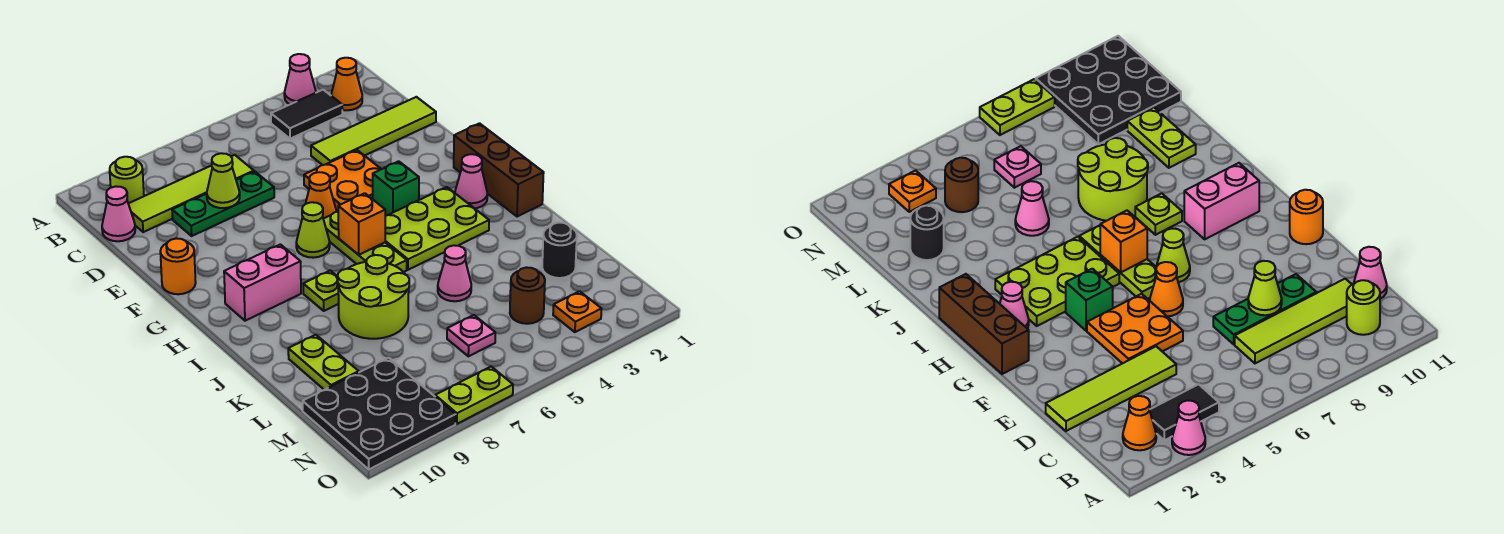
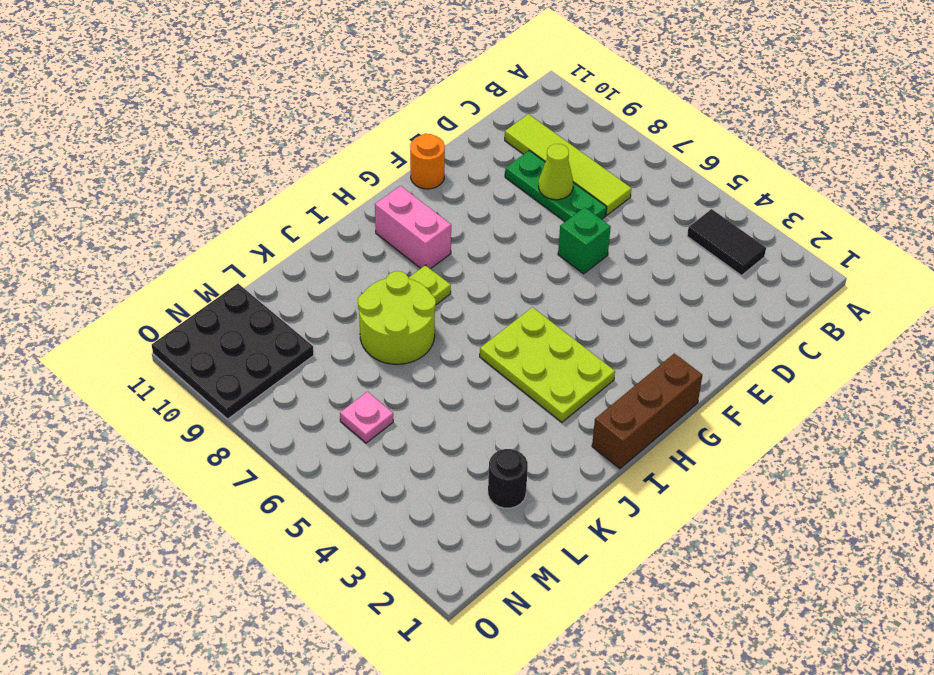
green 1x1 brick [558,207,611,274] -> green 1x1 brick moved to [373,161,419,216]
none -> pink 1x1 cone [284,54,316,104]
none -> orange 1x1 cone [331,58,362,110]
none -> lime 1x1 round brick [110,157,144,203]
none -> pink 1x1 cone [102,186,135,241]

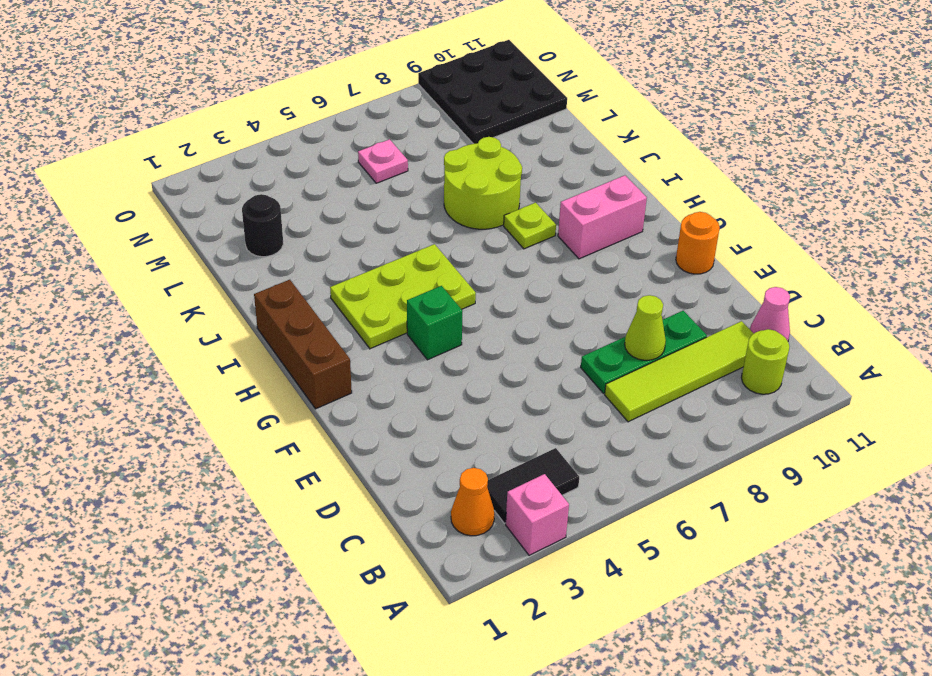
pink 1x1 brick [506,474,569,555] -> pink 1x1 cone [284,54,316,104]
none -> lime 1x4 tile [311,97,436,165]
none -> orange 2x2 plate [304,150,381,212]
none -> orange 1x1 cone [306,172,336,219]
none -> lime 1x3 plate [323,212,407,272]

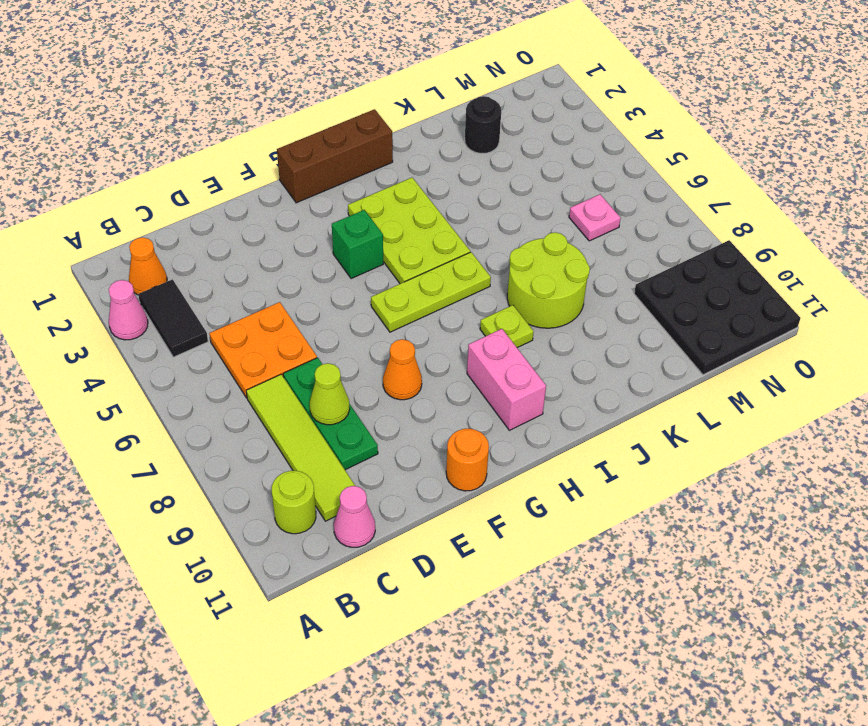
orange 2x2 plate [209,302,317,398] -> orange 2x2 plate moved to [304,150,381,212]
orange 1x1 cone [383,339,422,400] -> orange 1x1 cone moved to [306,172,336,219]
none -> lime 1x4 tile [311,97,436,165]
none -> lime 1x1 cone [296,202,330,258]
none -> pink 1x1 cone [455,154,487,208]
none -> pink 1x1 cone [438,245,471,301]

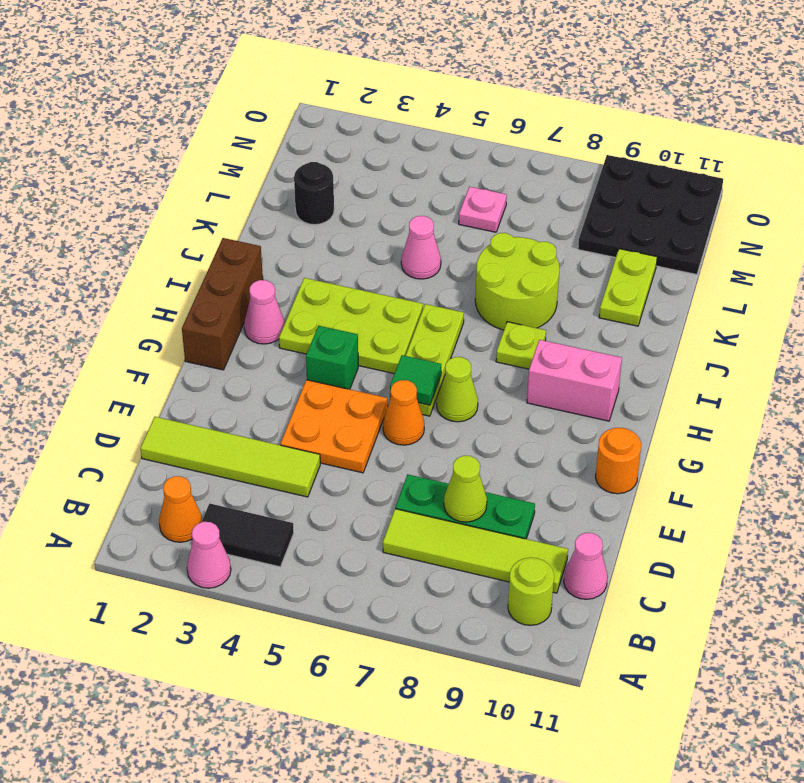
green 1x1 tile [390,355,441,405] -> none
none -> brown 1x1 round brick [510,267,545,324]
none -> orange 1x1 plate [553,291,602,332]
none -> lime 1x2 plate [435,367,513,424]
none -> orange 1x1 brick [338,193,385,255]

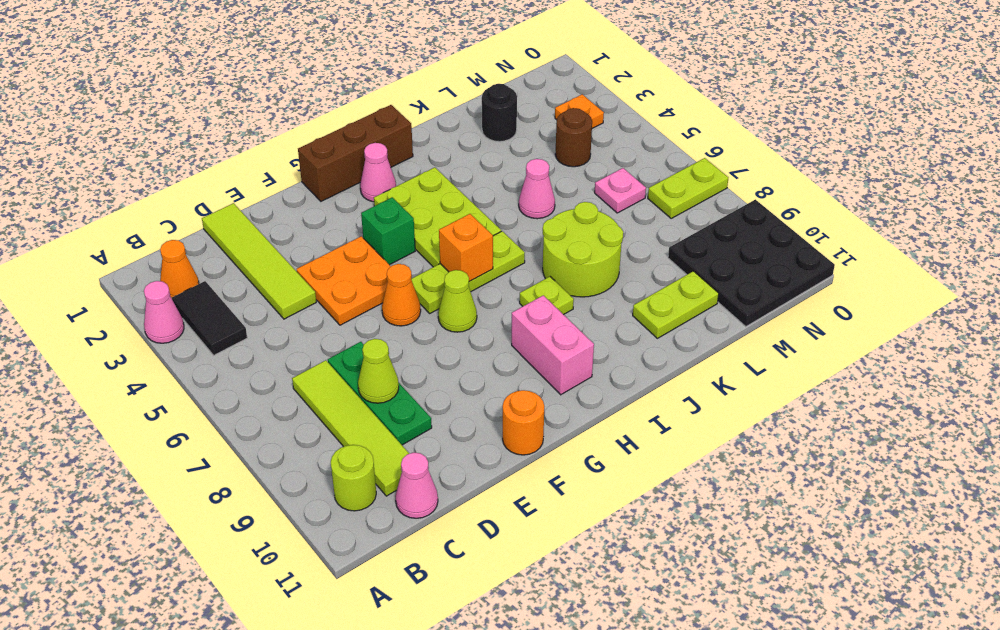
lime 1x2 plate [648,158,728,218] -> lime 1x2 plate turned to [435,367,513,424]

